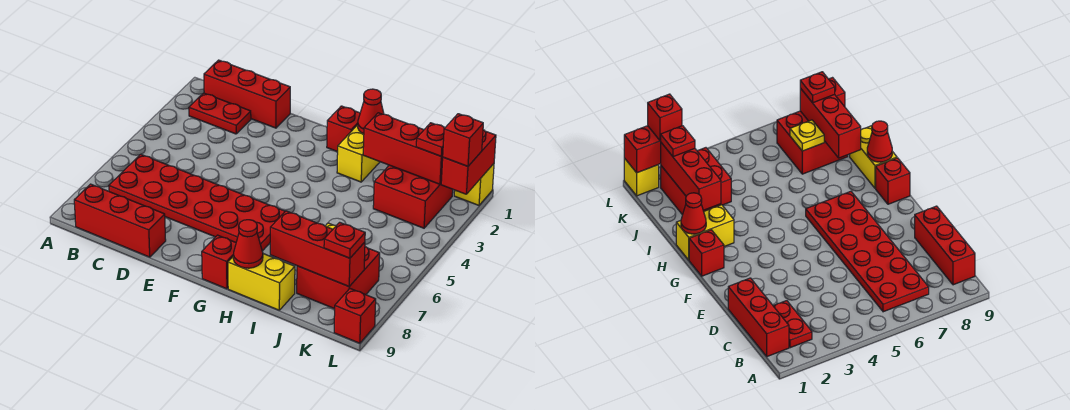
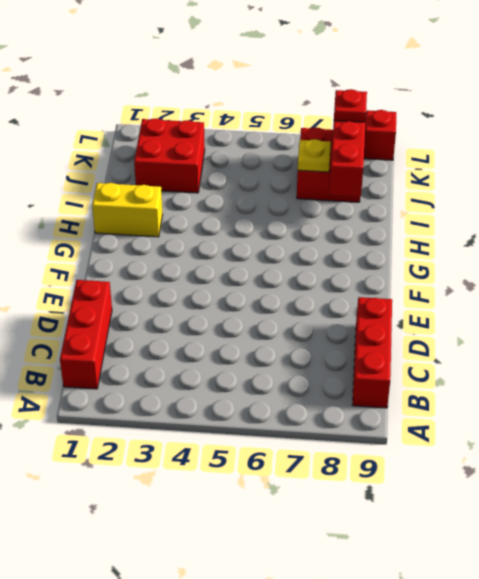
none -> red 1x2 plate [189,93,251,134]
none -> red 2x6 plate [109,154,285,251]
none -> red 1x1 brick [327,106,360,152]

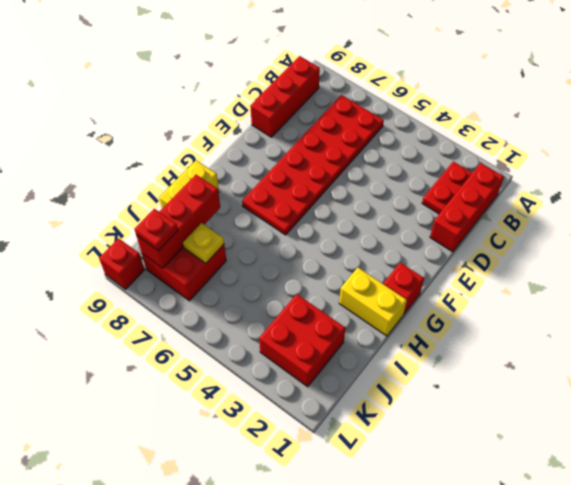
none -> red 1x1 brick [202,235,236,289]
none -> yellow 1x1 brick [454,164,494,205]
none -> red 1x1 cone [358,89,384,134]

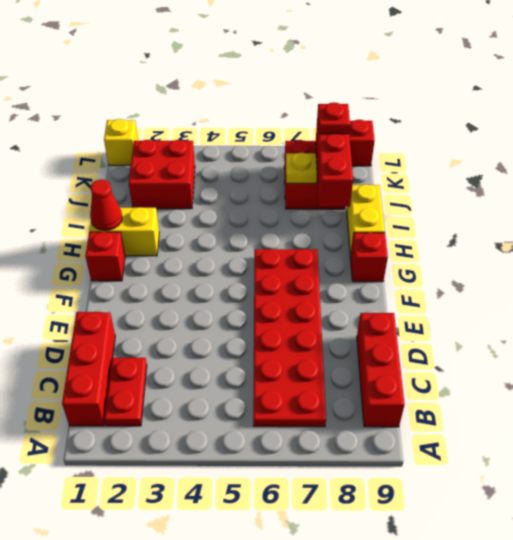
none -> red 1x1 cone [233,220,263,268]
none -> red 1x3 brick [363,113,443,184]
none -> red 1x2 brick [441,130,496,194]

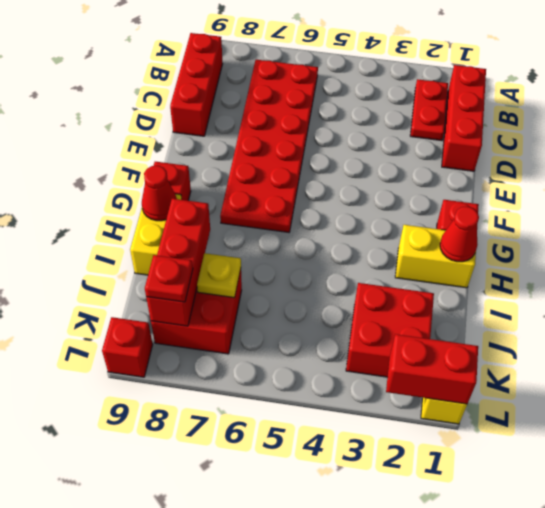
none -> red 1x3 brick [363,113,443,184]
none -> red 1x1 plate [416,123,444,156]
none -> red 1x1 brick [442,114,483,166]

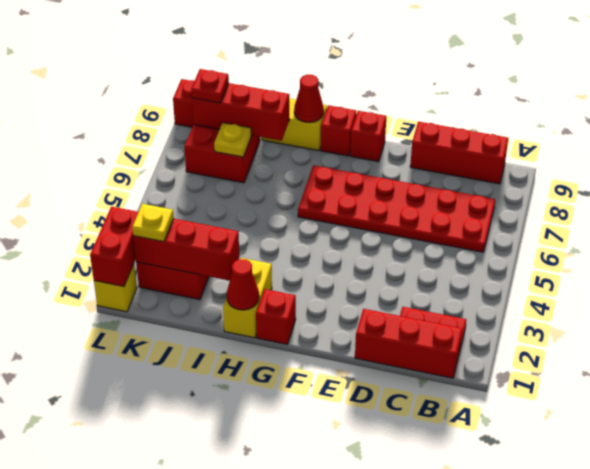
red 1x1 brick [350,111,386,162] -> red 1x1 brick moved to [442,114,483,166]
yellow 1x1 plate [132,204,174,242] -> red 1x1 plate [416,123,444,156]

